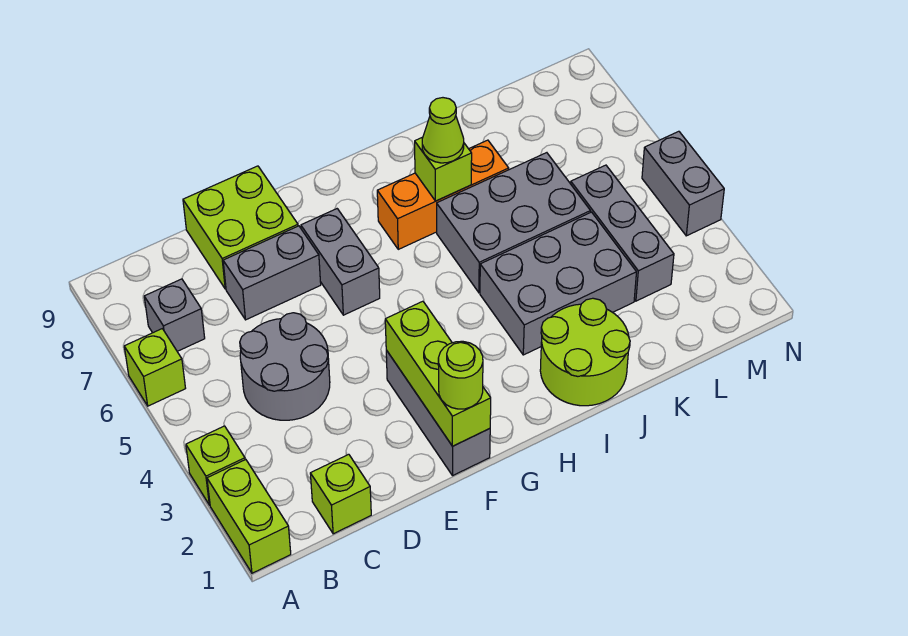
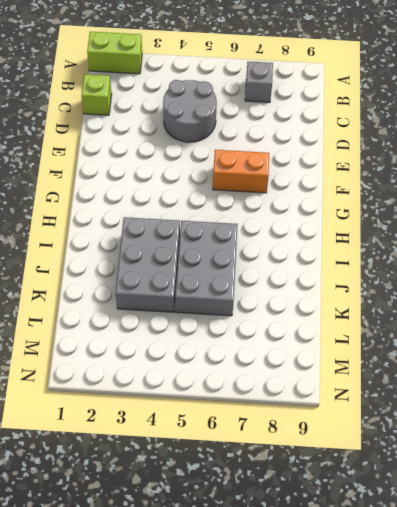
orange 1x2 brick [213,150,269,193] -> grey 1x2 brick [301,209,380,315]
none -> lime 1x1 brick [186,426,245,505]
none -> lime 1x1 brick [124,329,186,406]
none -> grey 1x2 brick [223,226,321,320]

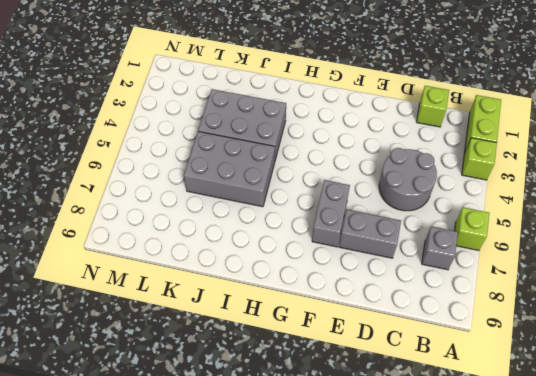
none -> lime 2x2 brick [183,166,298,289]
none -> grey 1x3 brick [386,350,490,475]
none -> orange 1x3 brick [377,140,509,249]

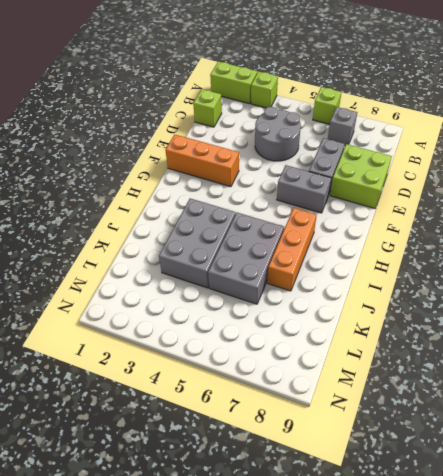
orange 1x3 brick [165,135,239,187] -> grey 1x3 brick [386,350,490,475]
none -> lime 2x2 round brick [540,298,630,406]
none -> grey 1x3 brick [571,165,674,301]
none -> grey 1x2 brick [642,131,724,236]

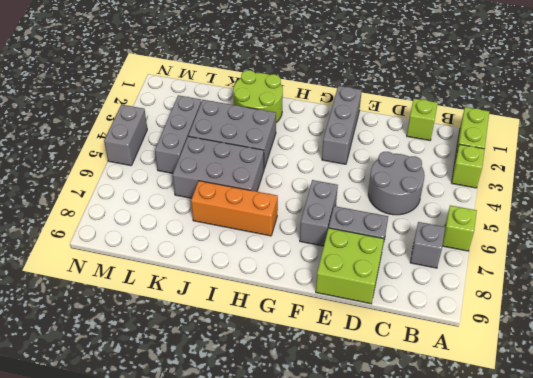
none -> lime 1x3 brick [385,301,491,446]
none -> lime 1x1 brick [415,137,472,201]
none -> lime 1x1 round brick [438,341,483,409]

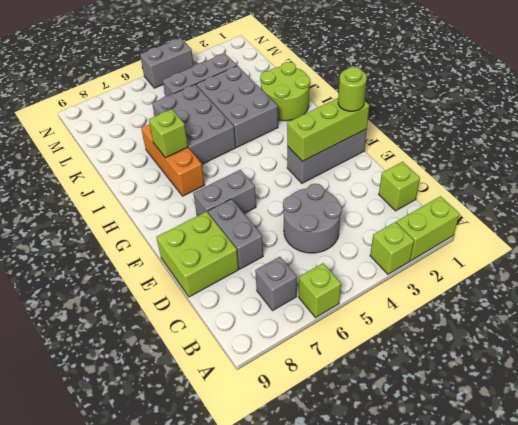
none -> lime 1x1 cone [422,98,464,163]

